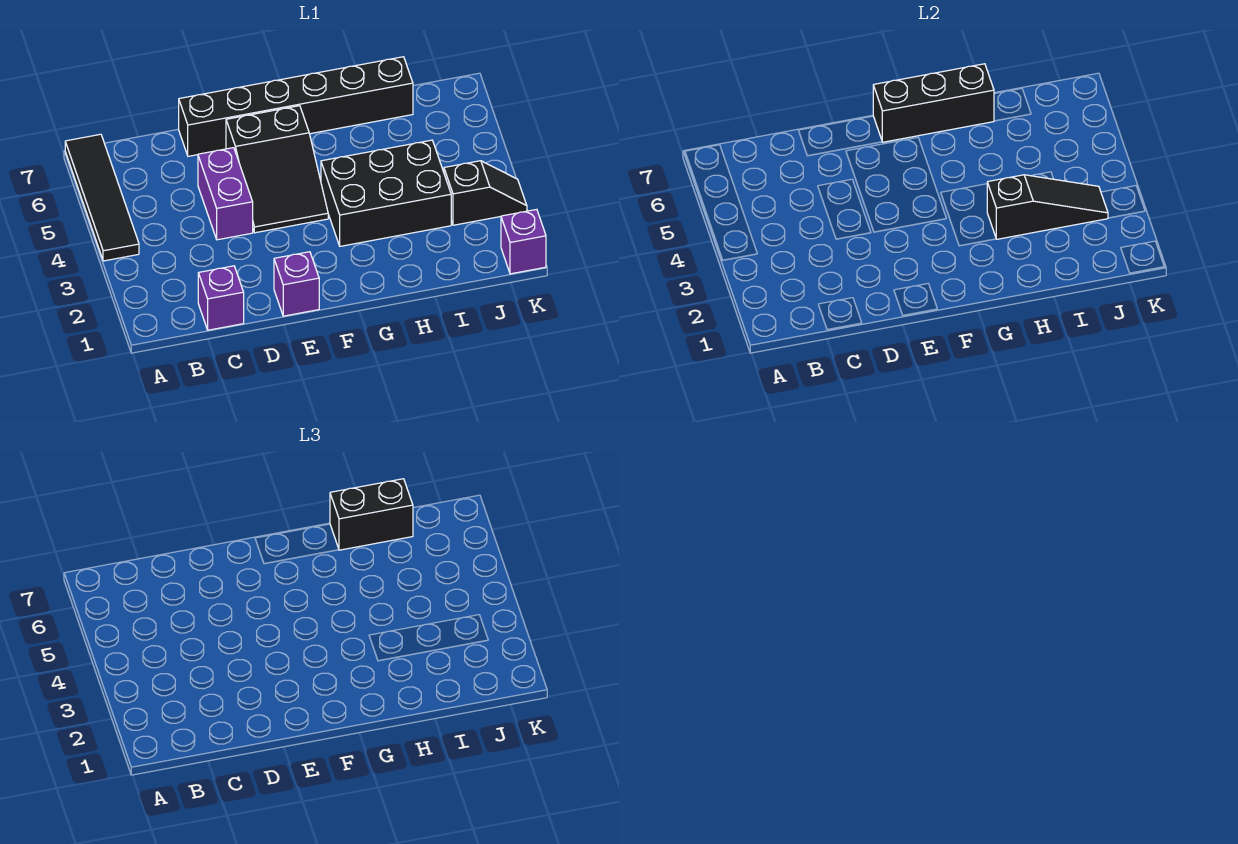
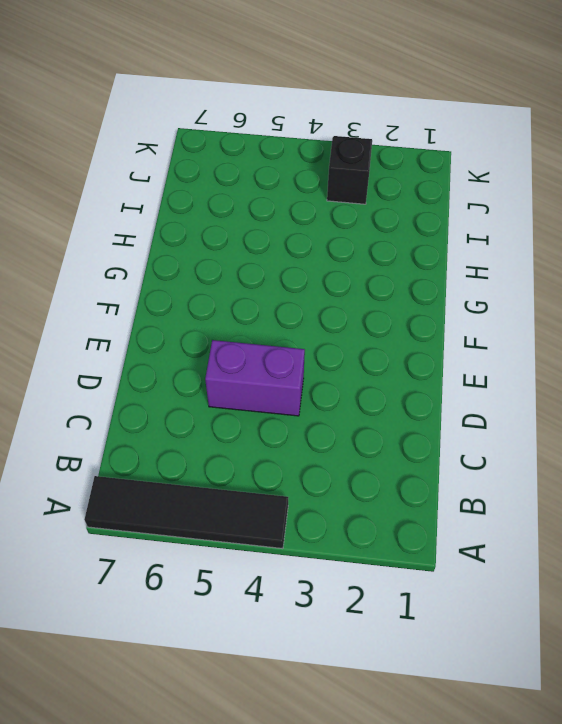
none -> purple 1x1 brick [198,266,244,330]
none -> black 1x6 brick [179,57,413,156]
none -> purple 1x1 brick [274,252,319,316]

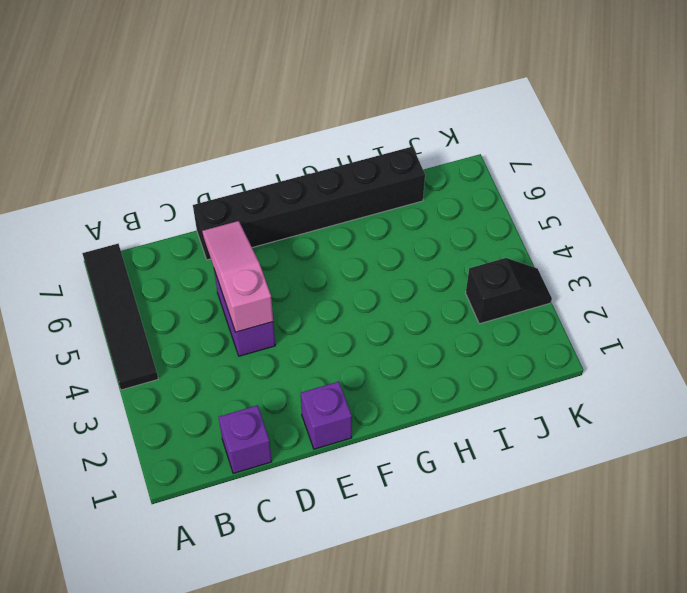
pink 1x3 slope [202,221,273,332] -> none
none -> black 2x3 slope [226,106,328,233]
none -> black 2x3 brick [321,140,451,246]
none -> purple 1x1 brick [501,209,546,274]

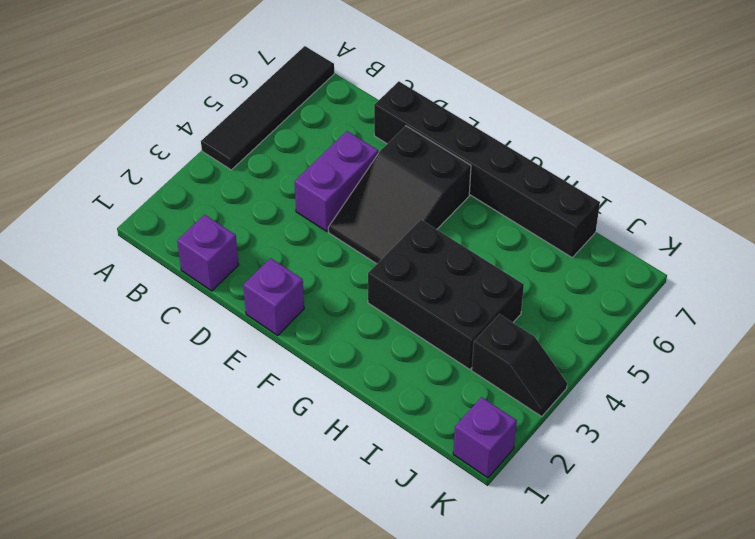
none -> black 1x3 brick [873,64,994,142]
none -> black 1x3 slope [987,175,1108,239]
none -> black 1x2 brick [330,479,413,550]

